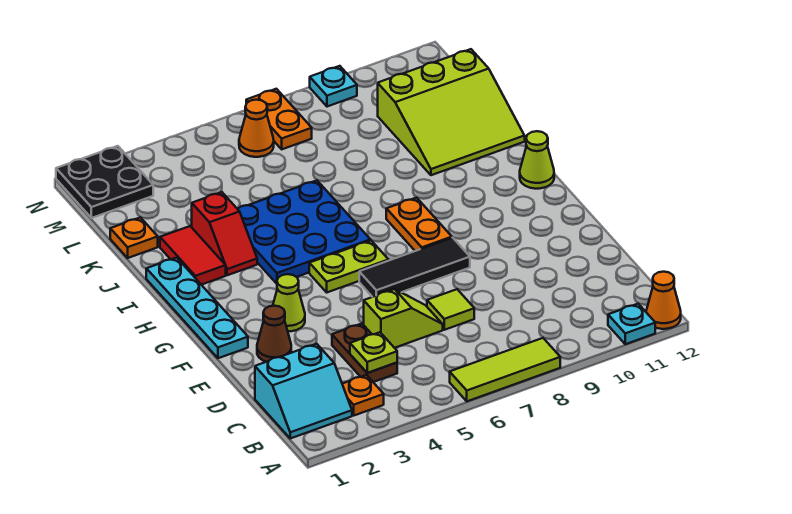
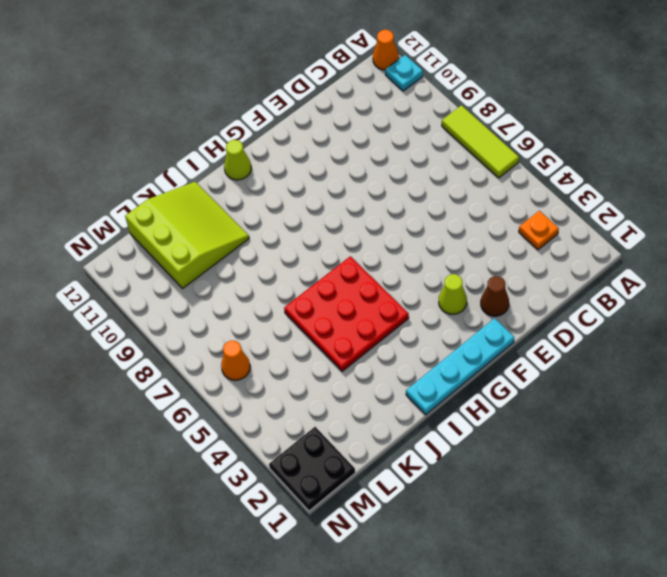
red 3x3 plate [284,256,409,371] -> blue 3x3 plate [238,180,370,284]
none -> cyan 2x2 slope [255,344,352,438]
none -> brown 1x2 plate [332,324,397,382]
none -> lime 1x2 slope [364,289,443,348]

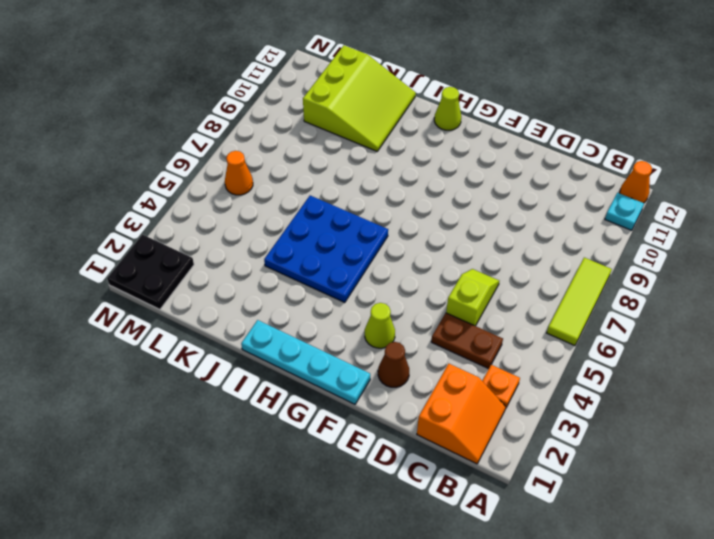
orange 2x2 slope [417,364,506,464] -> cyan 2x2 slope [255,344,352,438]
none -> lime 1x1 tile [427,289,474,330]
none -> black 1x3 tile [359,238,470,297]
none -> lime 1x2 plate [309,241,389,292]

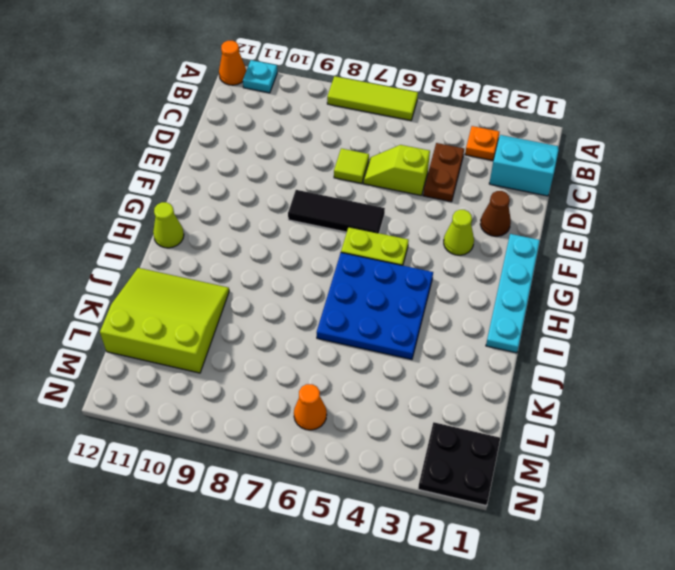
none -> orange 1x2 plate [386,198,452,251]
none -> red 1x2 tile [160,226,226,285]
none -> red 1x2 slope [192,192,257,275]

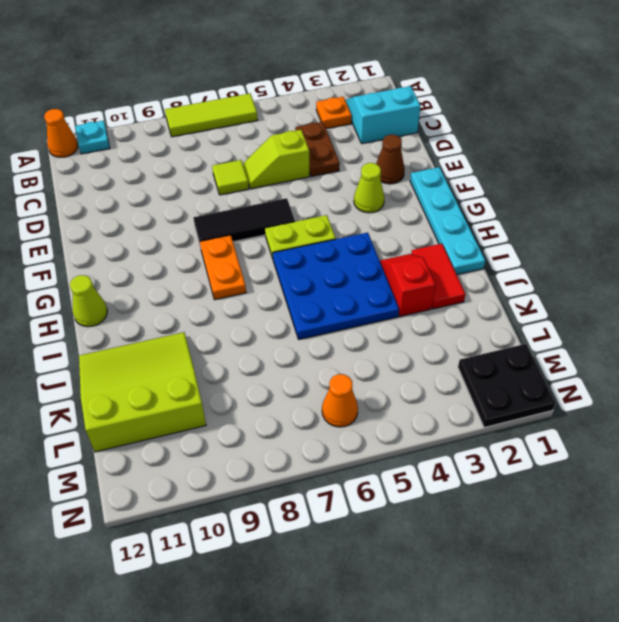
none -> orange 1x1 plate [110,217,158,258]
none -> orange 1x2 plate [246,89,312,149]
none -> cyan 1x1 plate [310,66,357,107]

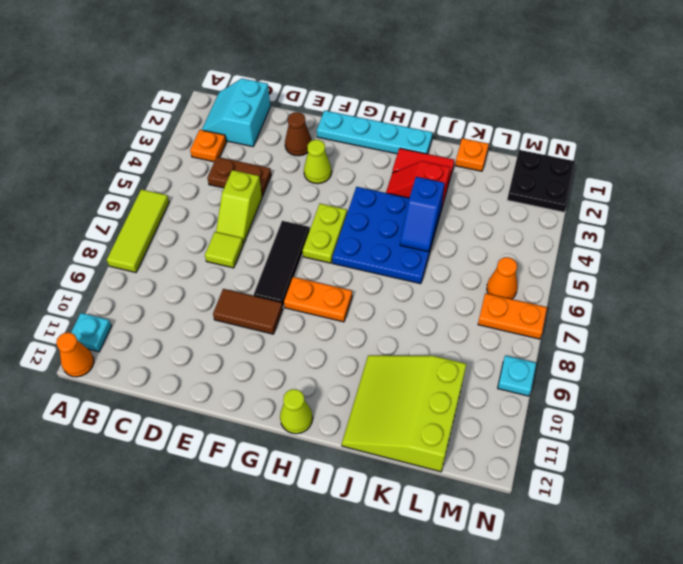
brown 1x2 tile [213,289,283,334] -> none
blue 1x2 slope [400,177,445,252] -> none
none -> lime 1x1 plate [350,332,397,373]

